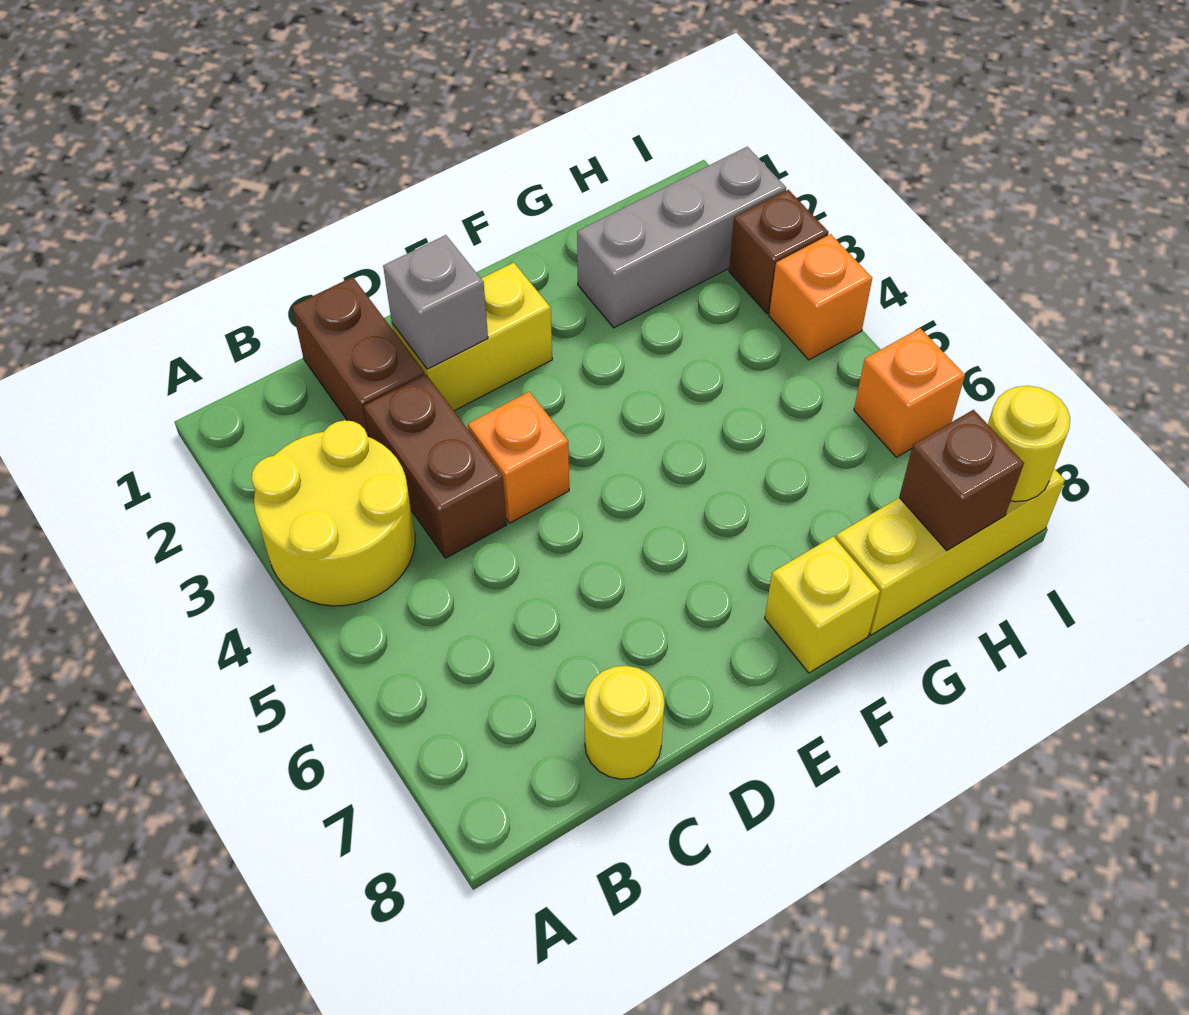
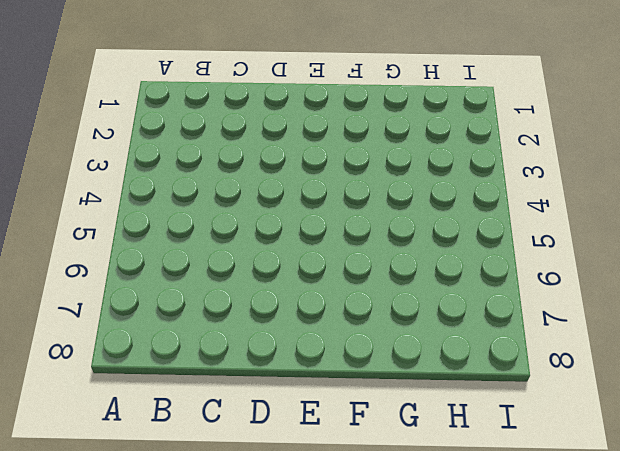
none -> yellow 2x2 round brick [252,420,415,606]
none -> brown 1x2 brick [292,277,425,437]
none -> brown 1x2 brick [364,374,507,558]

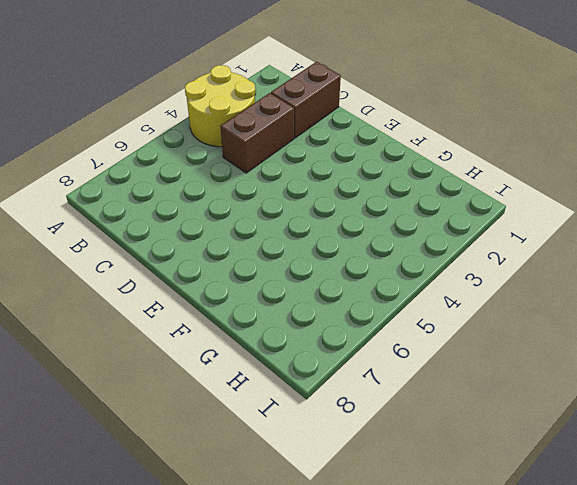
none -> yellow 1x1 round brick [584,666,664,779]
none -> yellow 1x2 brick [392,263,552,411]
none -> orange 1x1 brick [468,392,569,523]

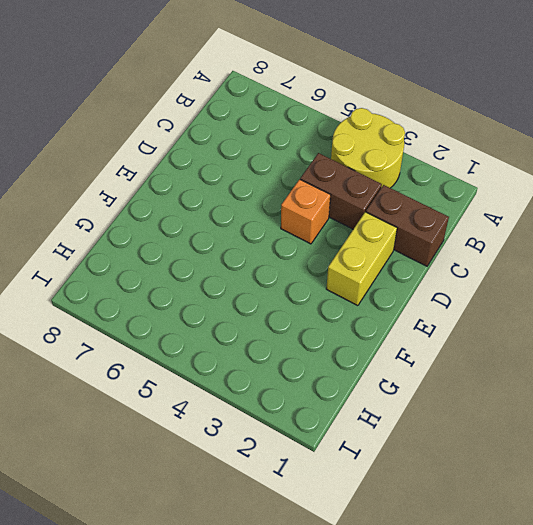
none -> yellow 1x1 round brick [584,666,664,779]
none -> yellow 1x1 brick [765,536,880,673]
none -> grey 1x3 brick [577,147,786,328]

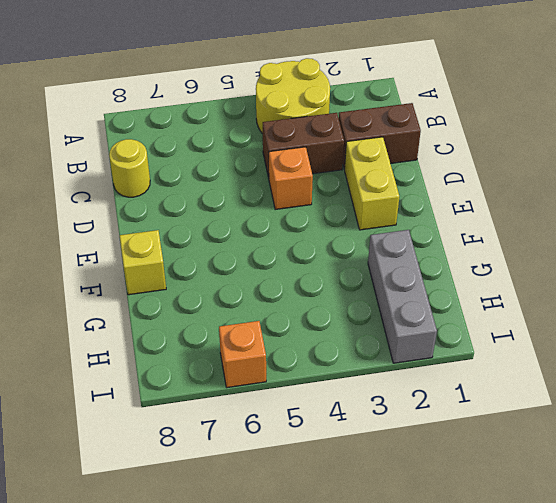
none -> yellow 1x3 brick [836,469,1065,635]
none -> brown 1x1 brick [729,190,829,314]
none -> orange 1x1 brick [769,234,872,360]

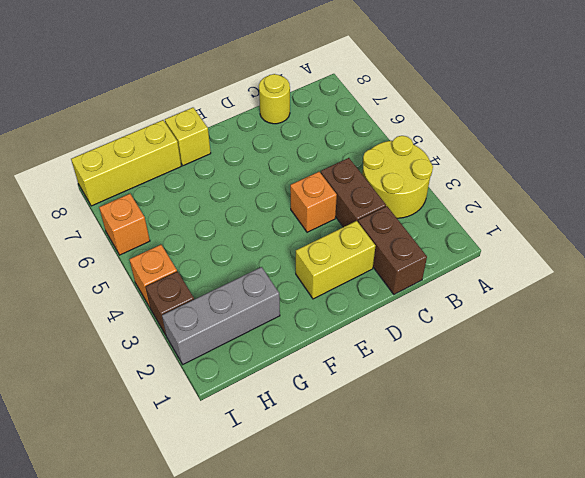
none -> grey 1x1 brick [383,235,488,369]
none -> brown 1x1 brick [899,410,1024,551]
none -> yellow 1x1 round brick [988,386,1070,502]

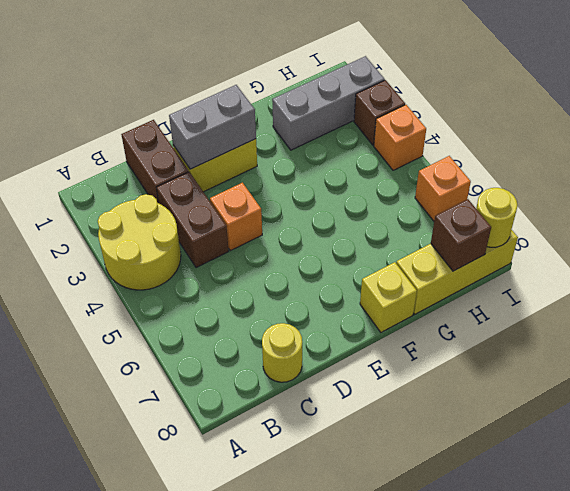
grey 1x2 brick [169,85,256,169] -> grey 1x1 brick [383,235,488,369]

